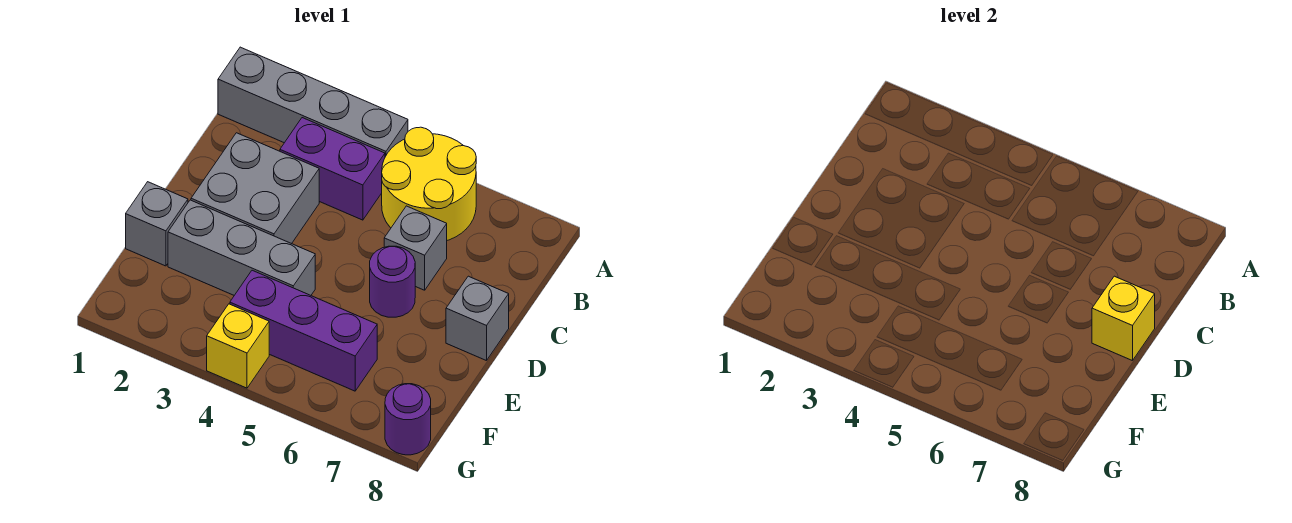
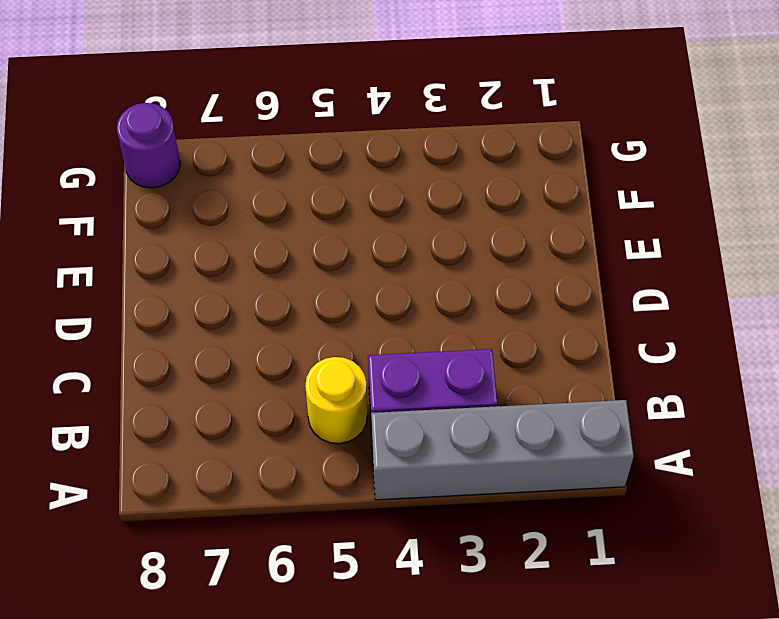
yellow 1x1 round brick [305,357,367,444] -> yellow 2x2 round brick [382,127,476,240]
none -> grey 2x2 brick [191,133,319,244]
none -> grey 1x1 brick [384,206,447,290]
none -> purple 1x1 round brick [370,246,415,317]

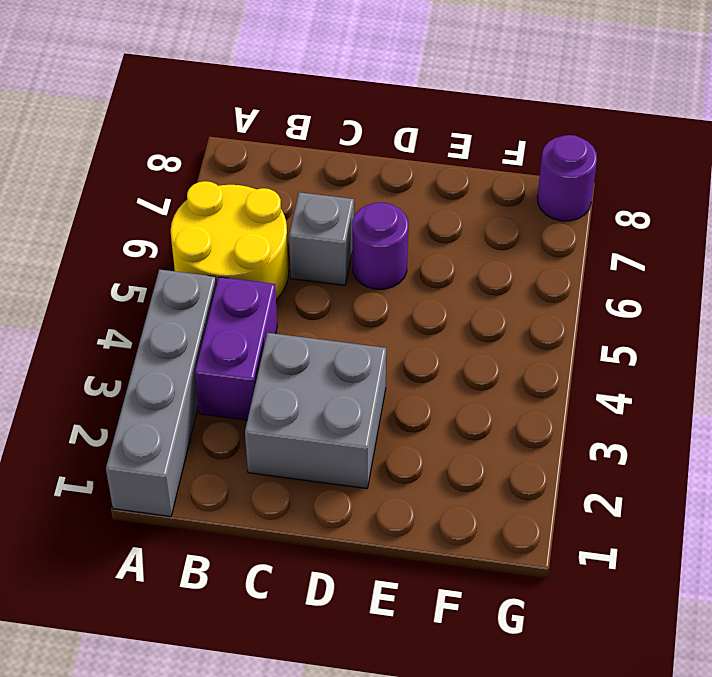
none -> grey 1x1 brick [446,276,509,361]
none -> grey 1x1 brick [126,182,188,266]
none -> grey 1x3 brick [168,200,315,295]

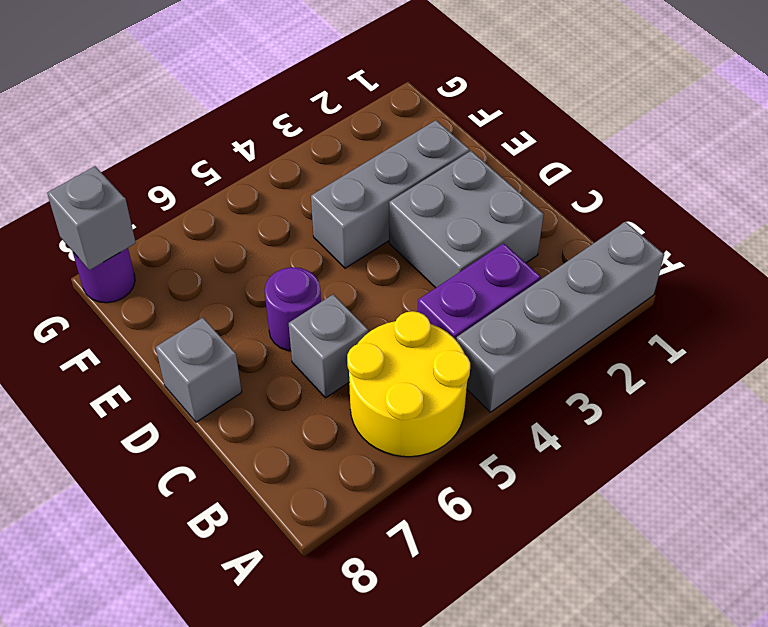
grey 1x1 brick [47,166,136,270] -> grey 1x1 brick moved to [126,182,188,266]
none -> purple 1x3 brick [230,270,377,391]
none -> yellow 1x1 brick [207,304,269,388]
none -> yellow 1x1 brick [1092,276,1155,361]

